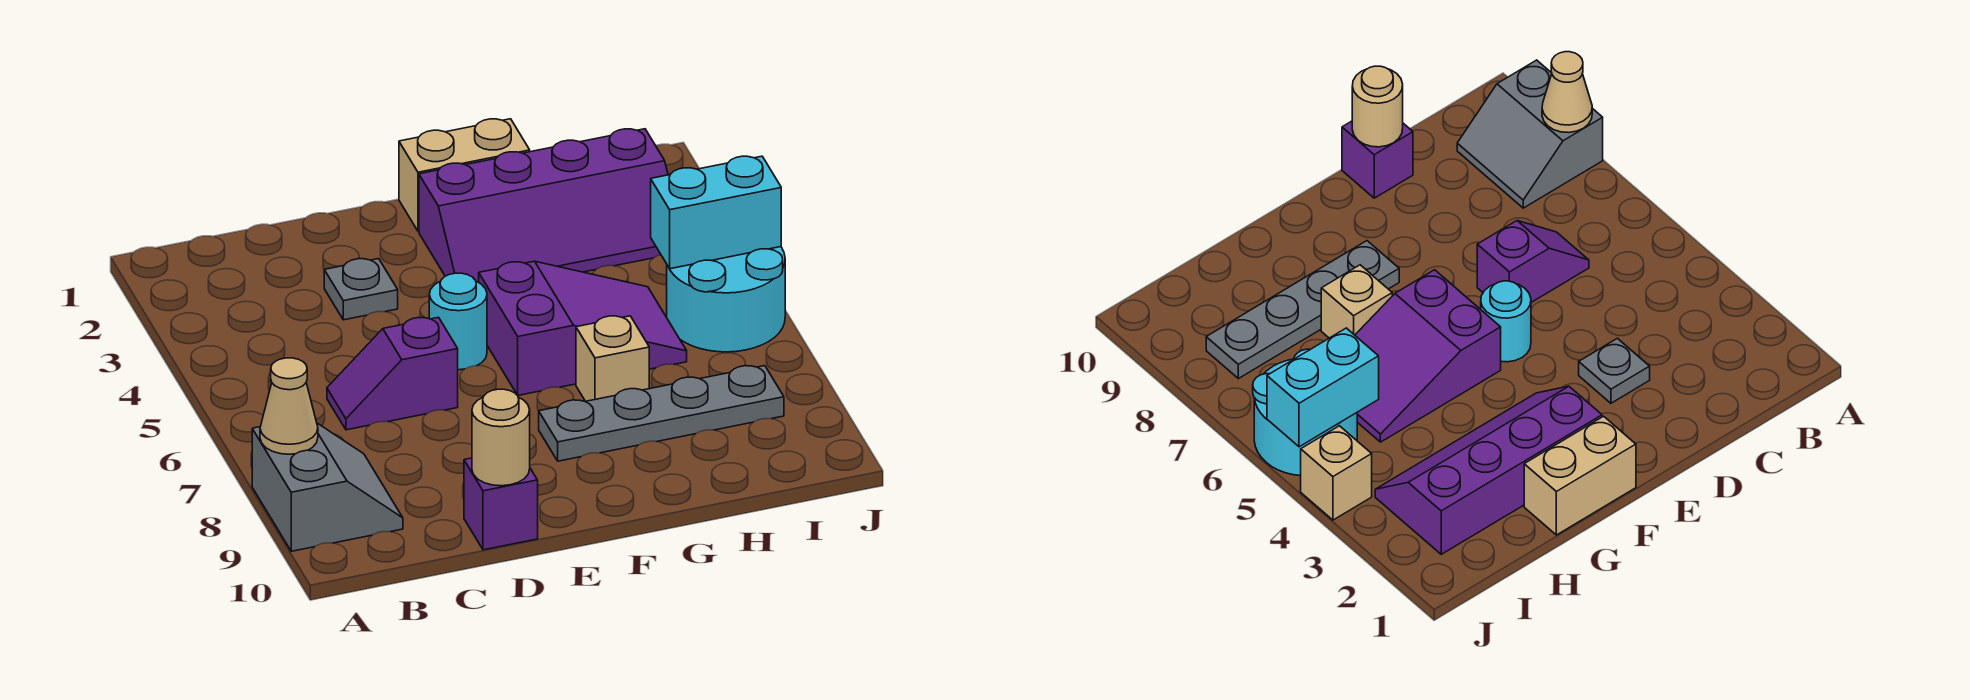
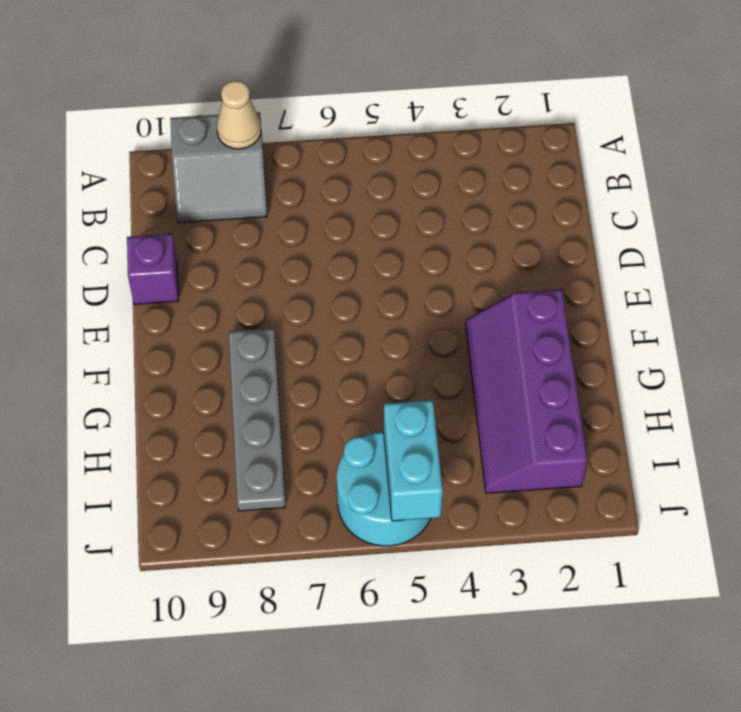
none -> purple 1x2 slope [327,317,458,430]
none -> grey 1x1 plate [324,259,398,320]
none -> cyan 1x1 round brick [429,273,487,370]

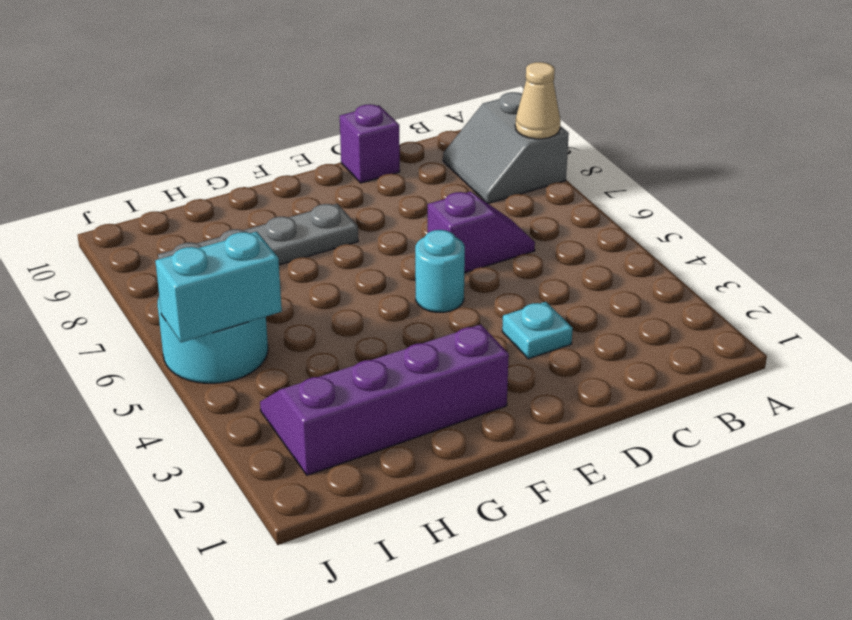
cyan 1x1 plate [502,302,573,359] -> grey 1x1 plate [324,259,398,320]
none -> tan 1x2 brick [399,119,530,231]
none -> purple 2x3 slope [479,261,687,395]
none -> tan 1x1 brick [576,316,649,401]

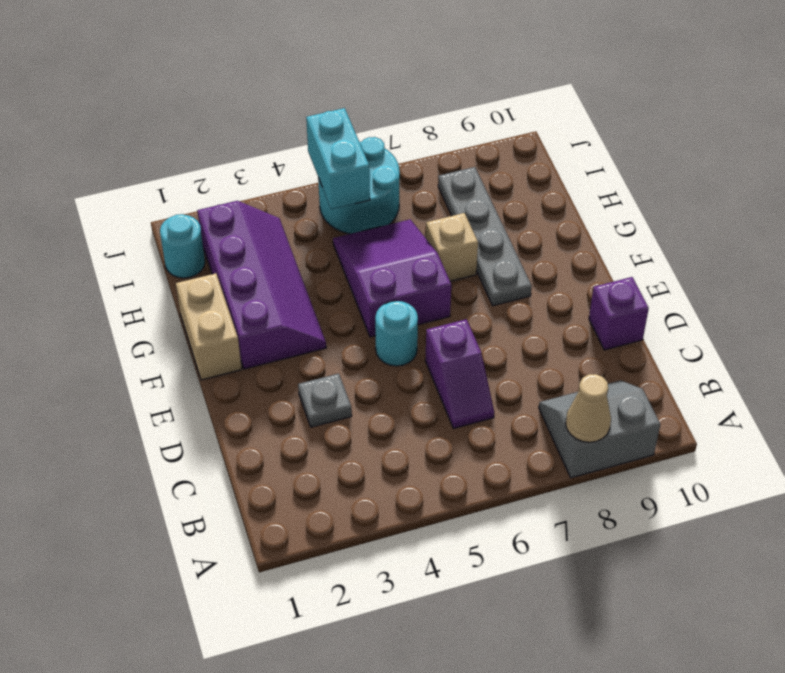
cyan 1x1 round brick [160,214,205,278] -> none
none -> tan 1x1 brick [1301,426,1372,520]
none -> tan 1x1 round brick [472,389,530,486]

